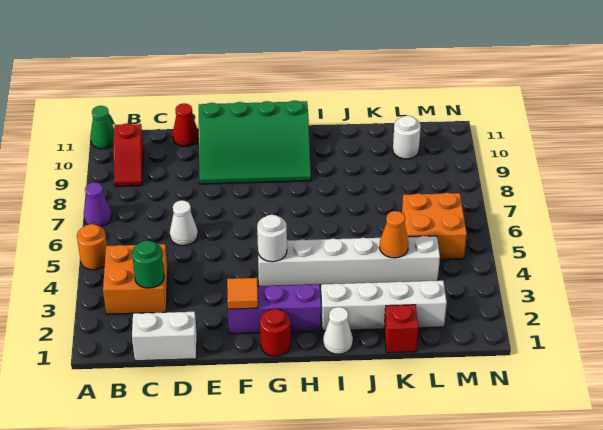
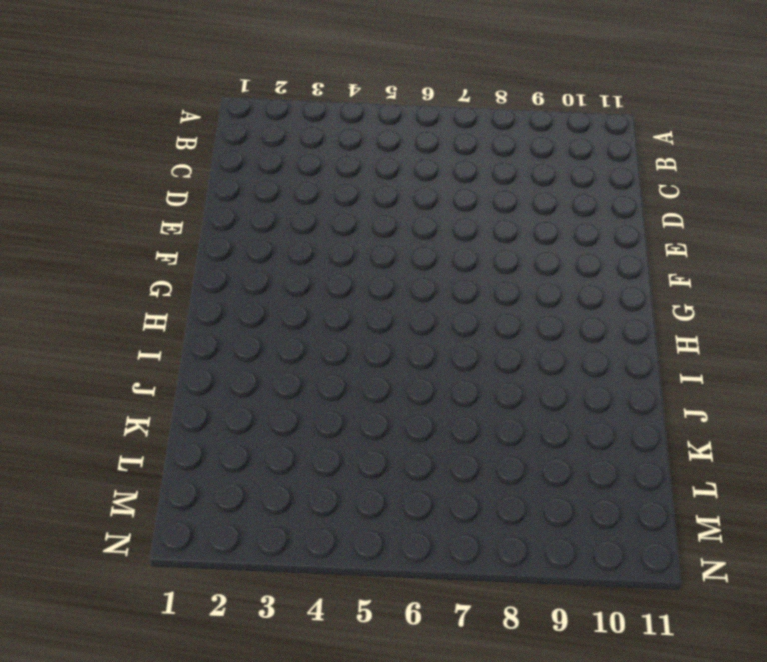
none -> orange 1x1 round brick [77,224,107,270]
none -> purple 1x1 cone [84,182,112,227]
none -> green 1x1 cone [90,106,114,149]

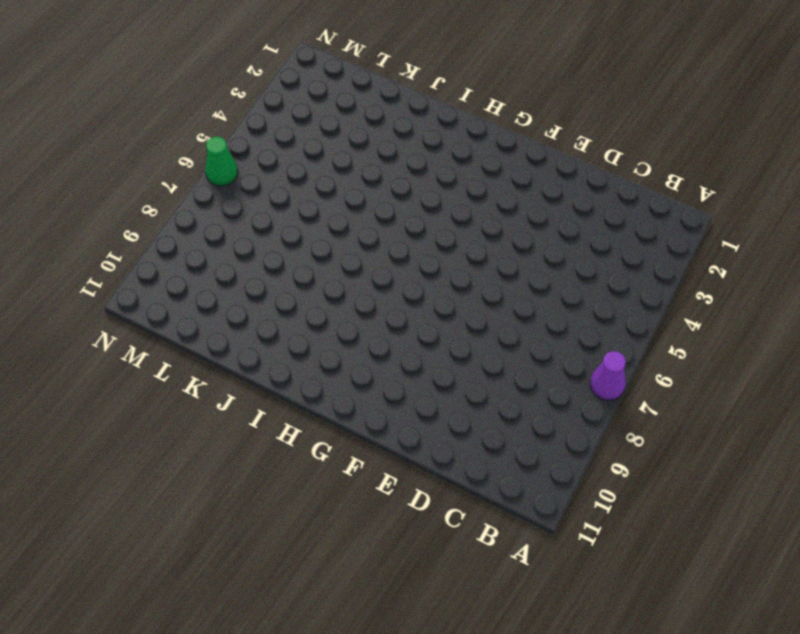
green 1x1 cone [205,137,238,186] -> green 1x1 cone moved to [90,106,114,149]
none -> orange 1x1 round brick [77,224,107,270]
none -> orange 2x2 brick [103,244,168,314]
none -> red 1x2 slope [113,123,144,187]

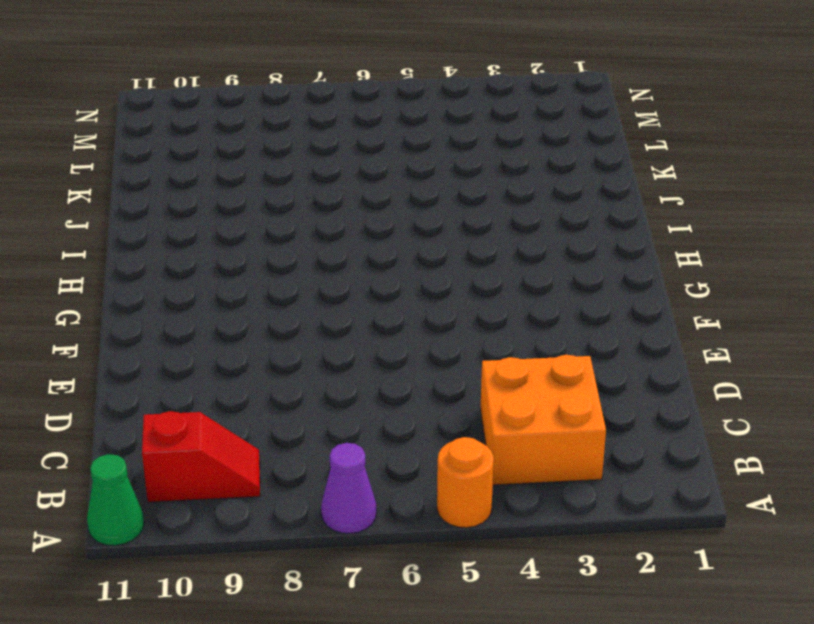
none -> white 1x2 brick [132,312,197,361]
none -> white 1x1 cone [170,200,198,246]
none -> red 1x1 cone [173,103,199,146]

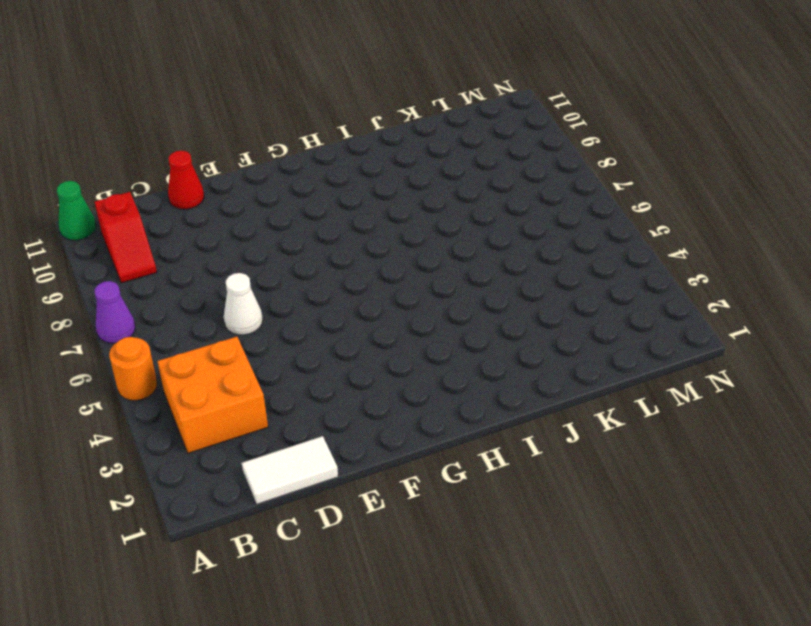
white 1x2 tile [242,436,338,505] -> white 1x2 brick [132,312,197,361]
none -> green 3x4 slope [199,100,311,184]
none -> purple 1x3 brick [228,284,321,334]
none -> red 1x1 round brick [260,309,290,356]

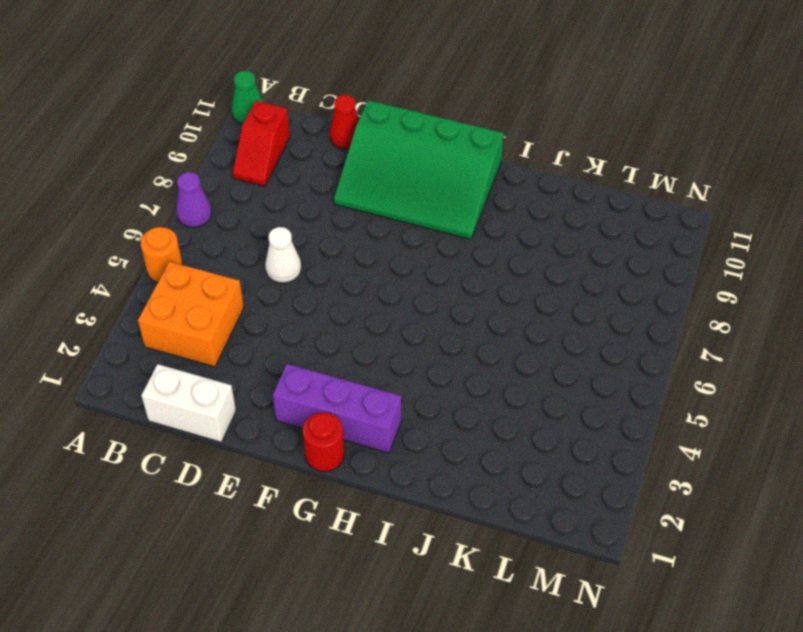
none -> white 1x6 brick [258,236,440,286]
none -> white 1x1 cone [323,307,353,354]
none -> white 1x4 brick [321,281,447,331]

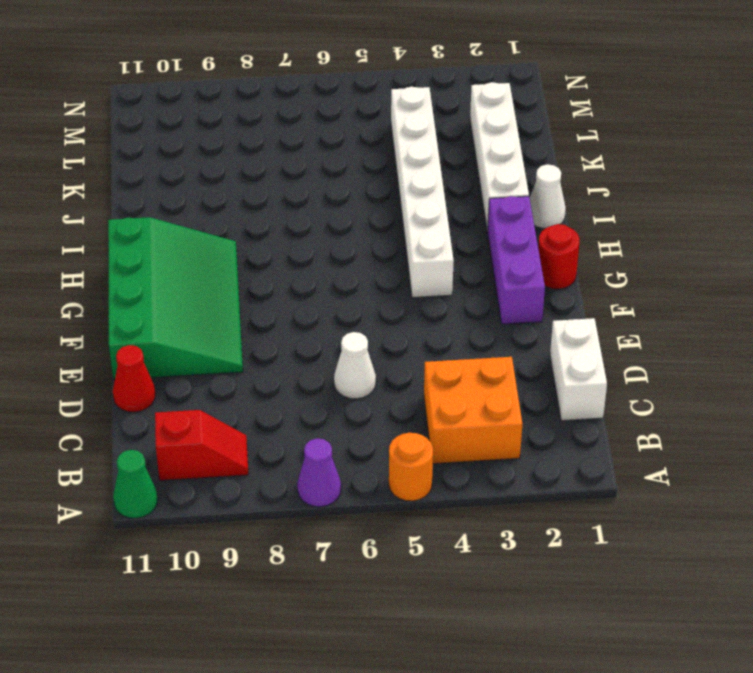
none -> red 1x1 brick [384,305,418,353]
none -> orange 2x2 brick [402,193,467,259]
none -> white 1x1 round brick [393,116,421,159]

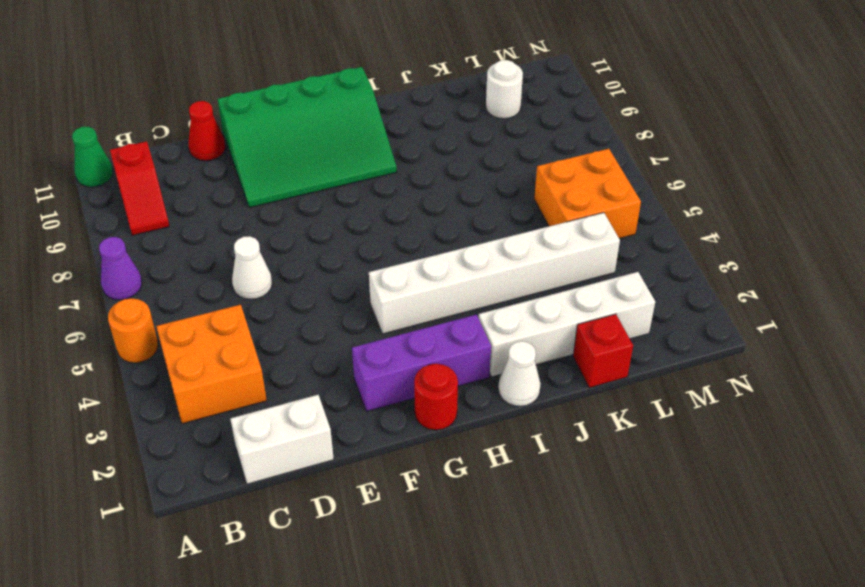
none -> green 1x1 round brick [132,241,164,288]
none -> orange 1x1 tile [227,278,258,309]
none -> white 1x1 round brick [257,215,287,262]

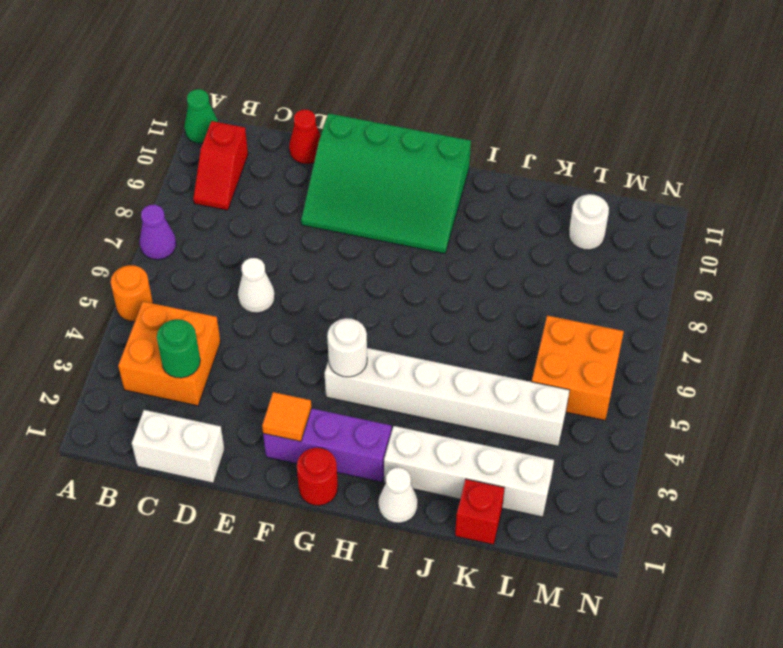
none -> orange 1x1 cone [379,211,409,258]

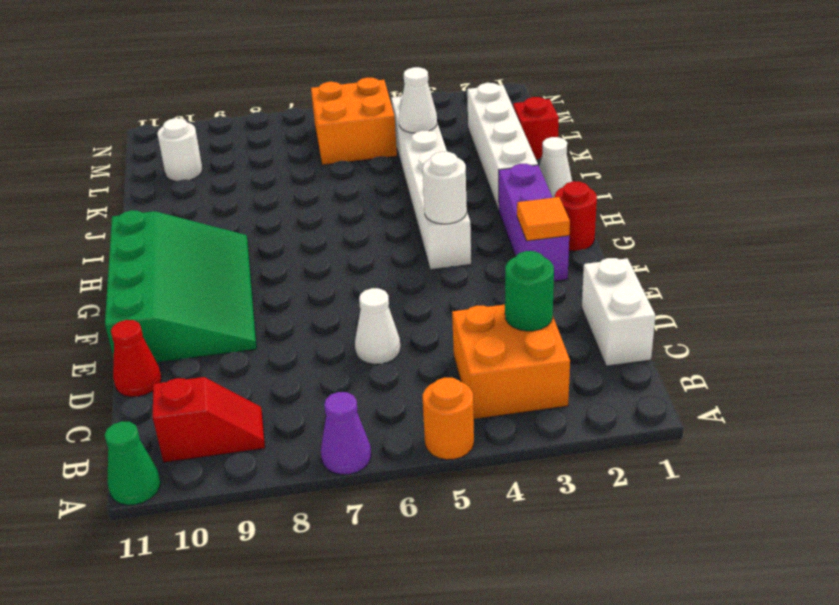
white 1x1 cone [399,67,437,133] -> orange 1x1 cone [379,211,409,258]

